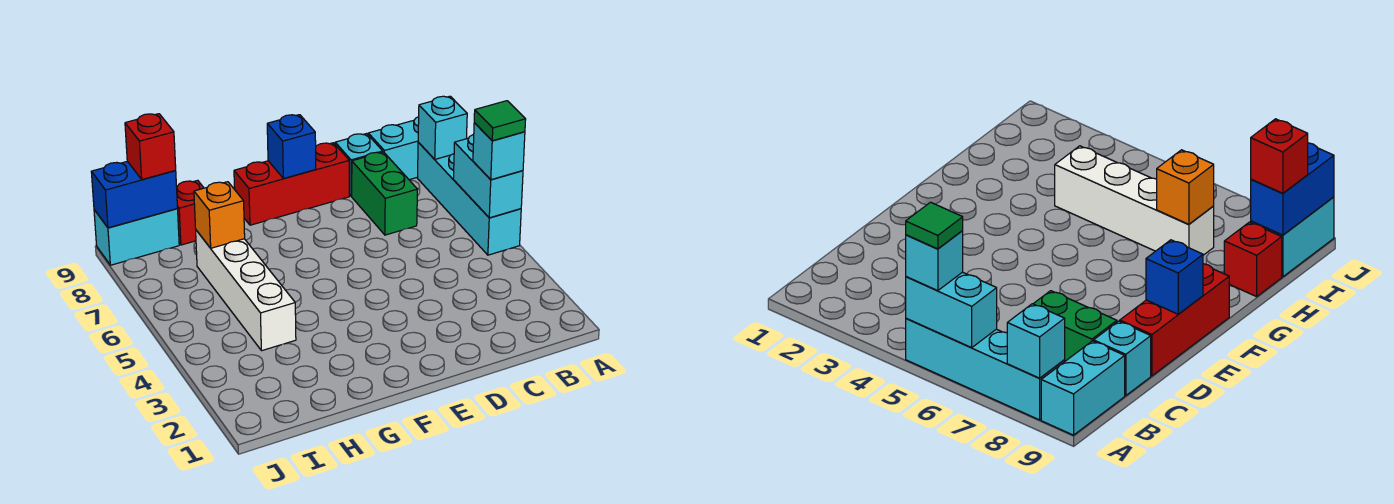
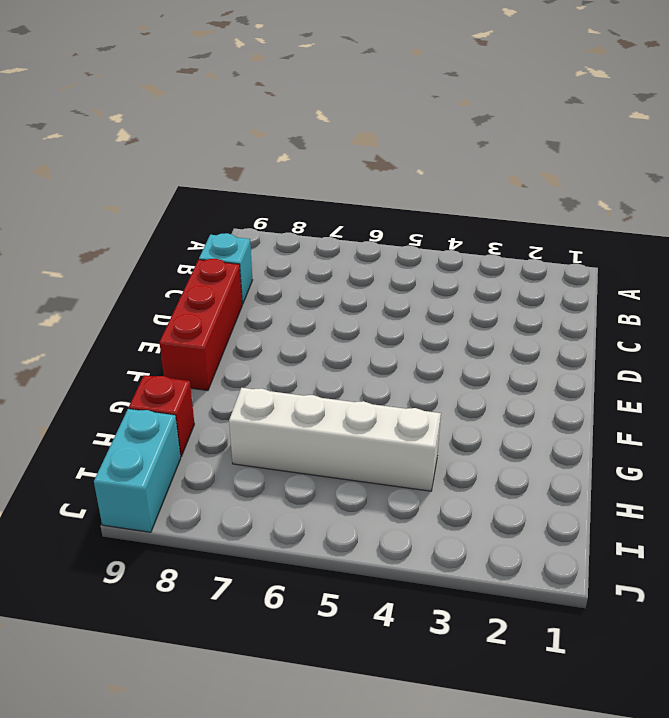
none -> cyan 1x4 brick [418,143,521,255]
none -> cyan 1x2 brick [368,117,419,180]
none -> green 1x2 brick [352,152,417,235]

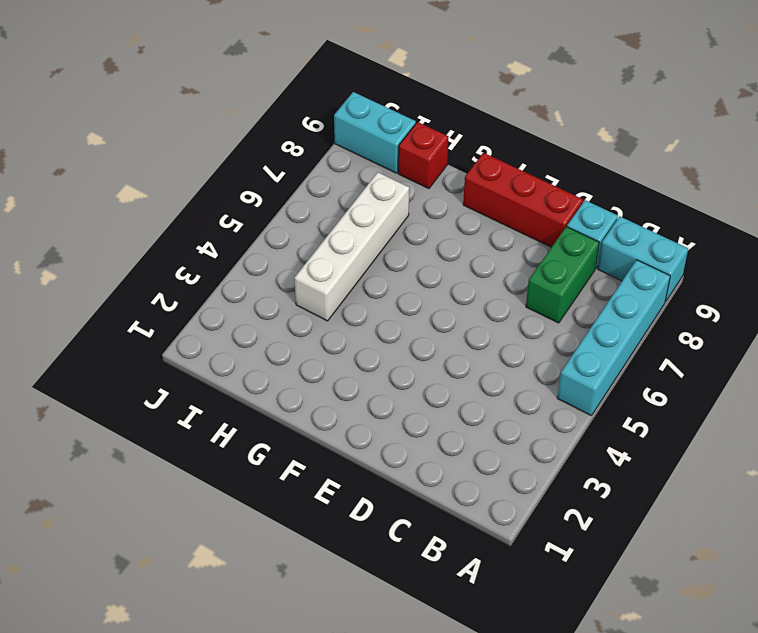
none -> cyan 1x2 brick [453,134,523,218]
none -> cyan 1x1 brick [418,96,467,159]
none -> blue 1x1 brick [267,115,316,178]

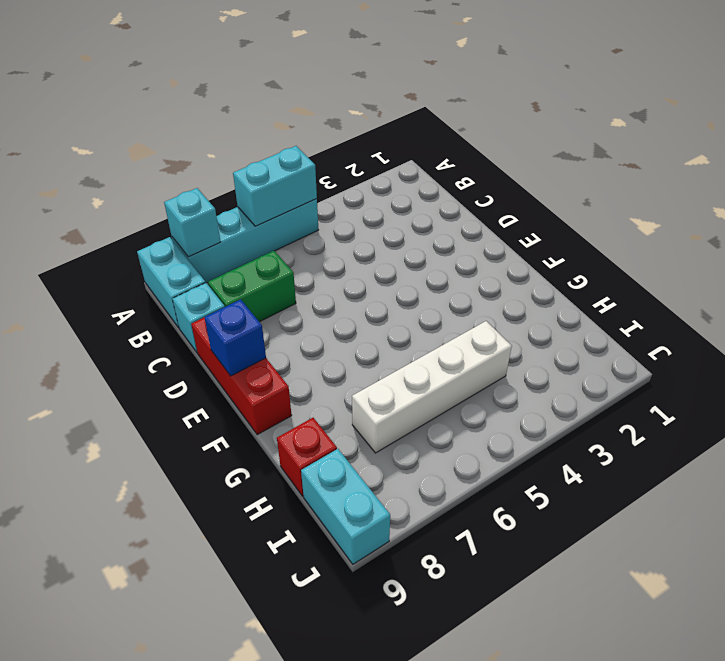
none -> orange 1x1 brick [194,182,245,248]
none -> blue 1x2 brick [91,161,177,228]
none -> cyan 1x1 brick [473,123,525,180]

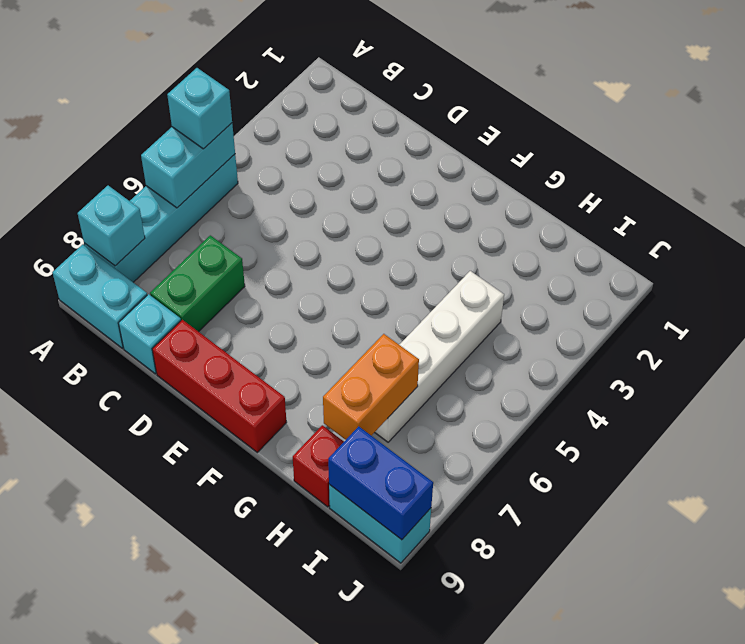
orange 1x2 brick [323,334,419,440] -> orange 1x1 brick [194,182,245,248]
none -> blue 1x1 brick [267,115,316,178]
none -> red 1x1 brick [125,114,176,179]
none -> green 1x1 tile [474,101,526,141]

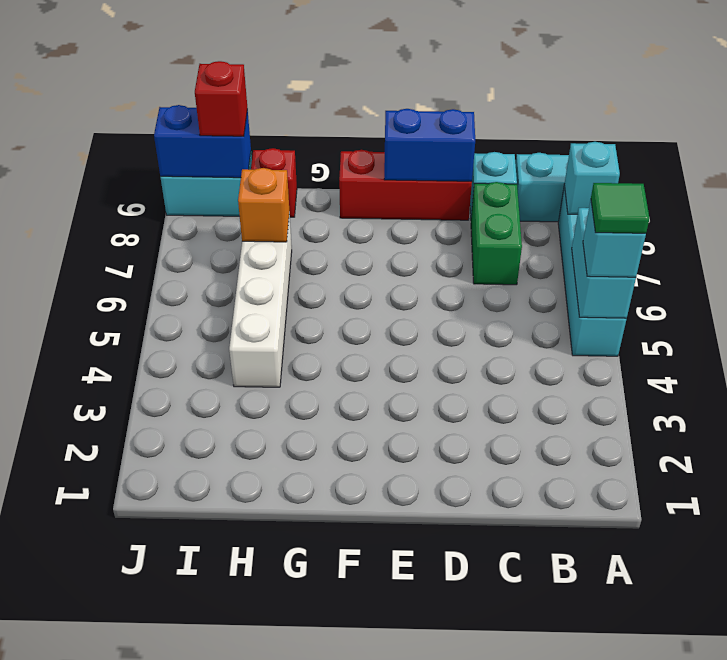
blue 1x2 brick [384,109,475,181] -> blue 1x1 brick [267,115,316,178]

